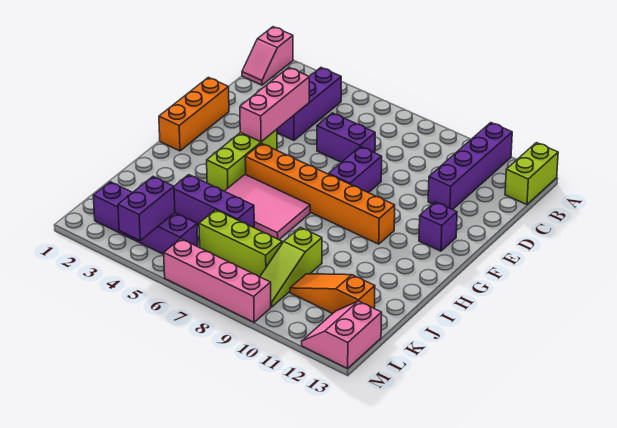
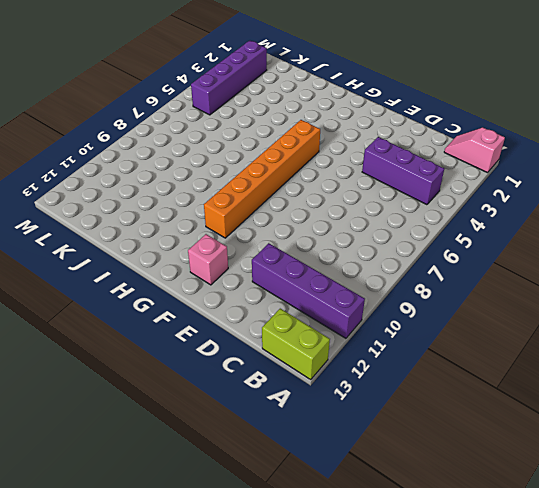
pink 1x1 brick [188,234,228,285] -> purple 1x1 brick [419,202,457,251]
none -> purple 1x2 brick [317,113,375,162]
none -> orange 1x3 brick [159,77,229,151]
none -> purple 1x2 brick [329,147,382,193]

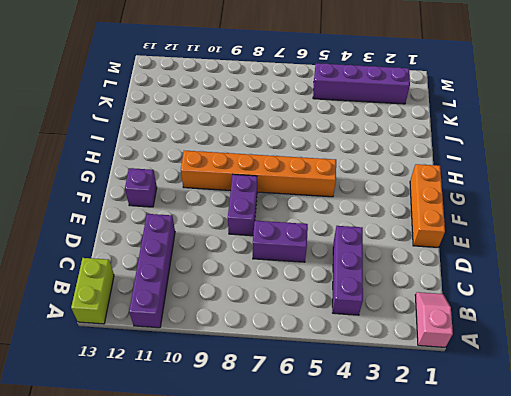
none -> lime 1x3 brick [207,129,277,191]
none -> pink 2x3 tile [225,174,310,240]
none -> purple 1x3 brick [174,175,254,228]

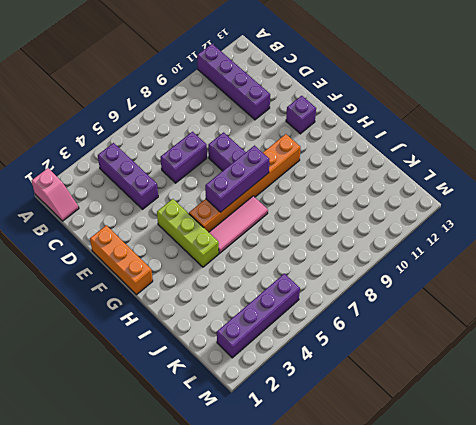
purple 1x3 brick [205,146,269,212] -> purple 1x3 brick moved to [174,175,254,228]
pink 1x3 tile [209,196,268,253] -> pink 2x3 tile [225,174,310,240]
none -> lime 1x2 brick [505,143,558,205]
none -> lime 1x3 slope [260,227,322,307]
none -> lime 1x3 brick [199,210,282,277]

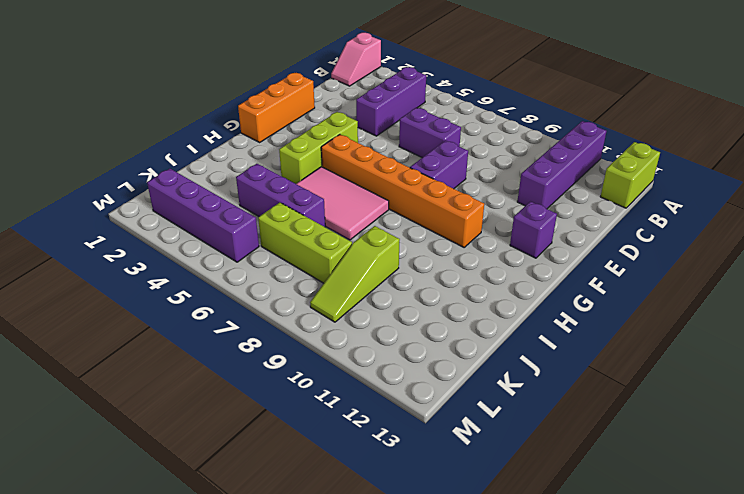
none -> orange 1x3 slope [290,274,375,314]
none -> pink 2x2 slope [302,301,382,368]
none -> pink 1x4 brick [164,239,271,322]

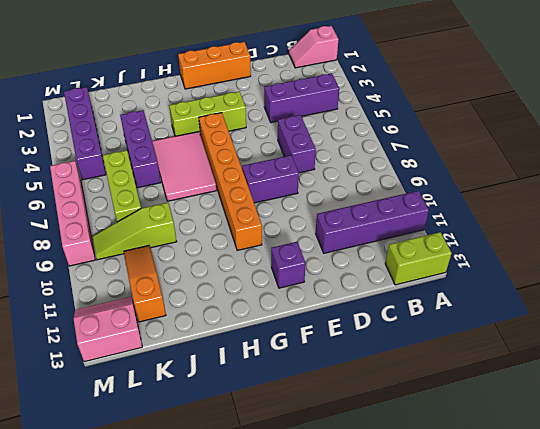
none -> pink 1x3 brick [240,67,309,142]
none -> purple 1x2 brick [118,177,175,240]

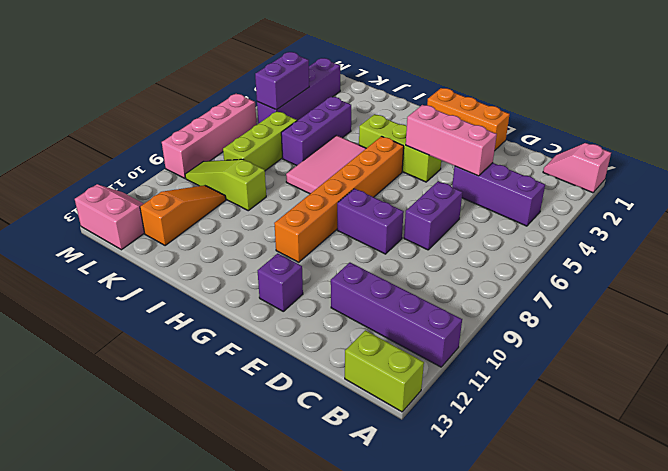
purple 1x2 brick [255,52,309,110] -> purple 1x2 brick turned to [118,177,175,240]

